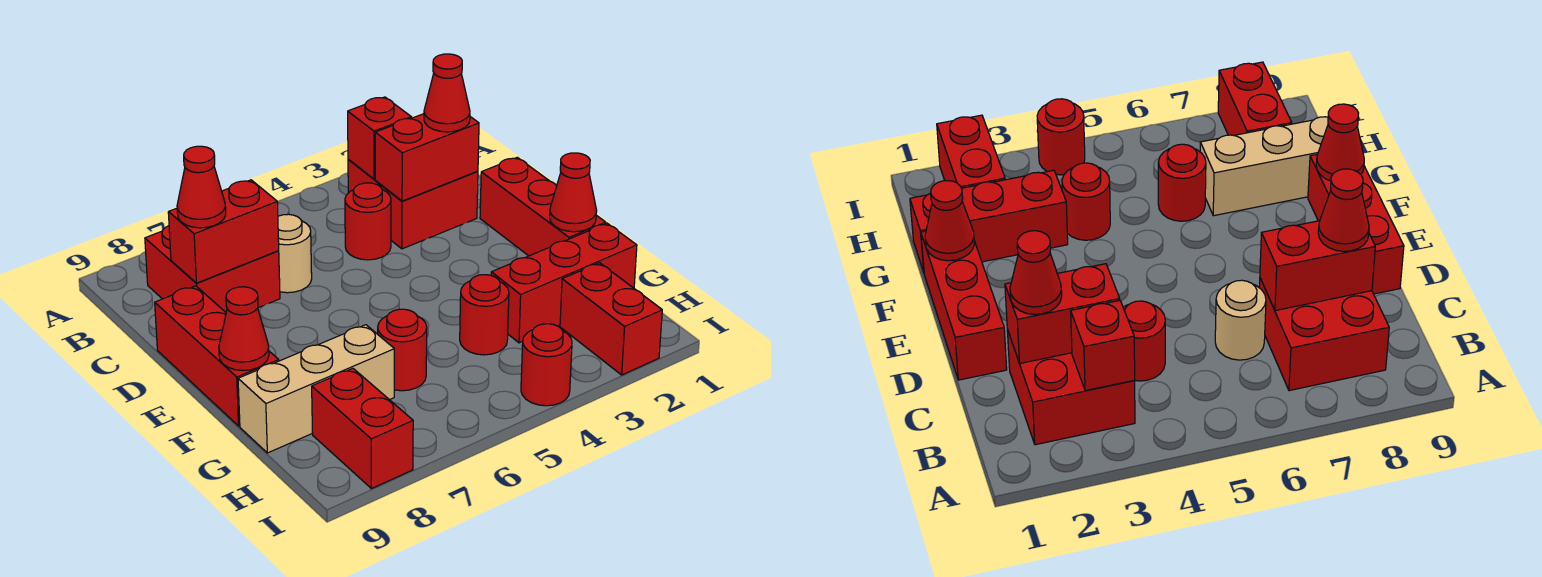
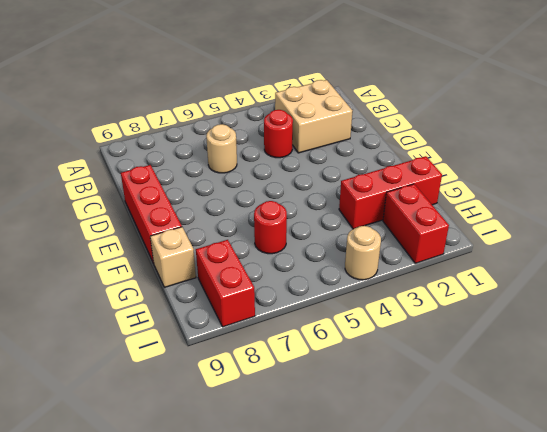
tan 2x2 brick [275,80,352,153] -> red 2x2 brick [348,160,478,249]
tan 1x1 brick [150,227,196,287] -> tan 1x3 brick [238,325,394,453]
tan 1x1 round brick [345,226,381,280] -> red 1x1 round brick [521,324,572,406]
none -> red 2x2 brick [145,226,280,312]
none -> red 1x3 brick [480,157,606,256]
none -> red 1x1 round brick [460,275,509,355]

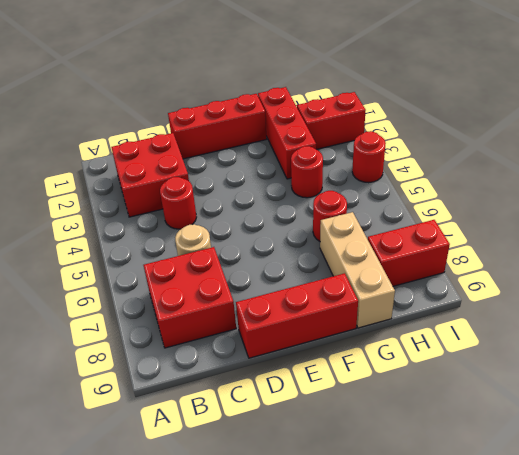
none -> red 1x1 brick [348,97,412,179]
none -> red 1x2 brick [375,114,479,201]
none -> red 1x2 brick [168,180,279,283]

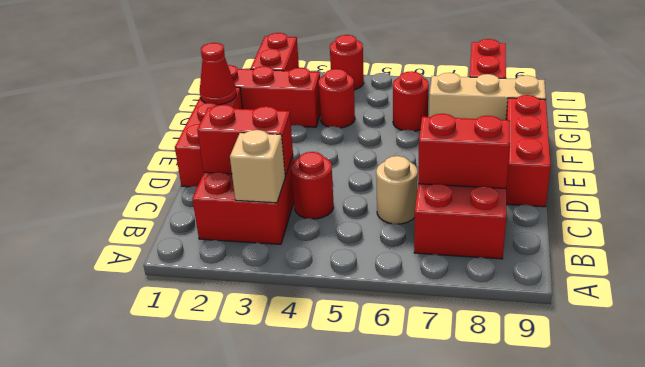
tan 1x1 brick [230,130,285,203] -> red 1x1 brick [348,97,412,179]
none -> red 1x1 cone [219,287,269,371]
none -> red 1x1 cone [424,54,470,132]
none -> red 1x1 cone [177,146,226,228]

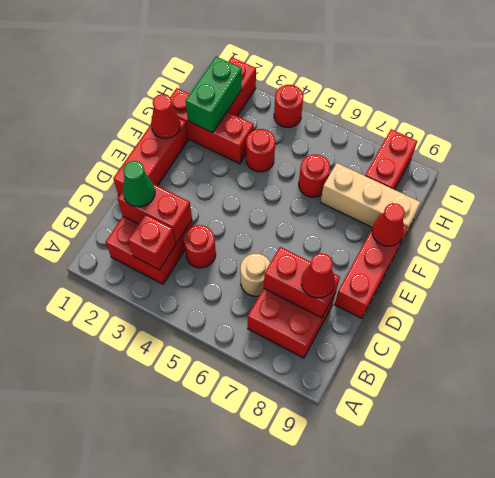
green 1x1 cone [123,161,155,207] -> red 1x1 cone [424,54,470,132]
green 1x2 brick [186,57,242,133] -> none

